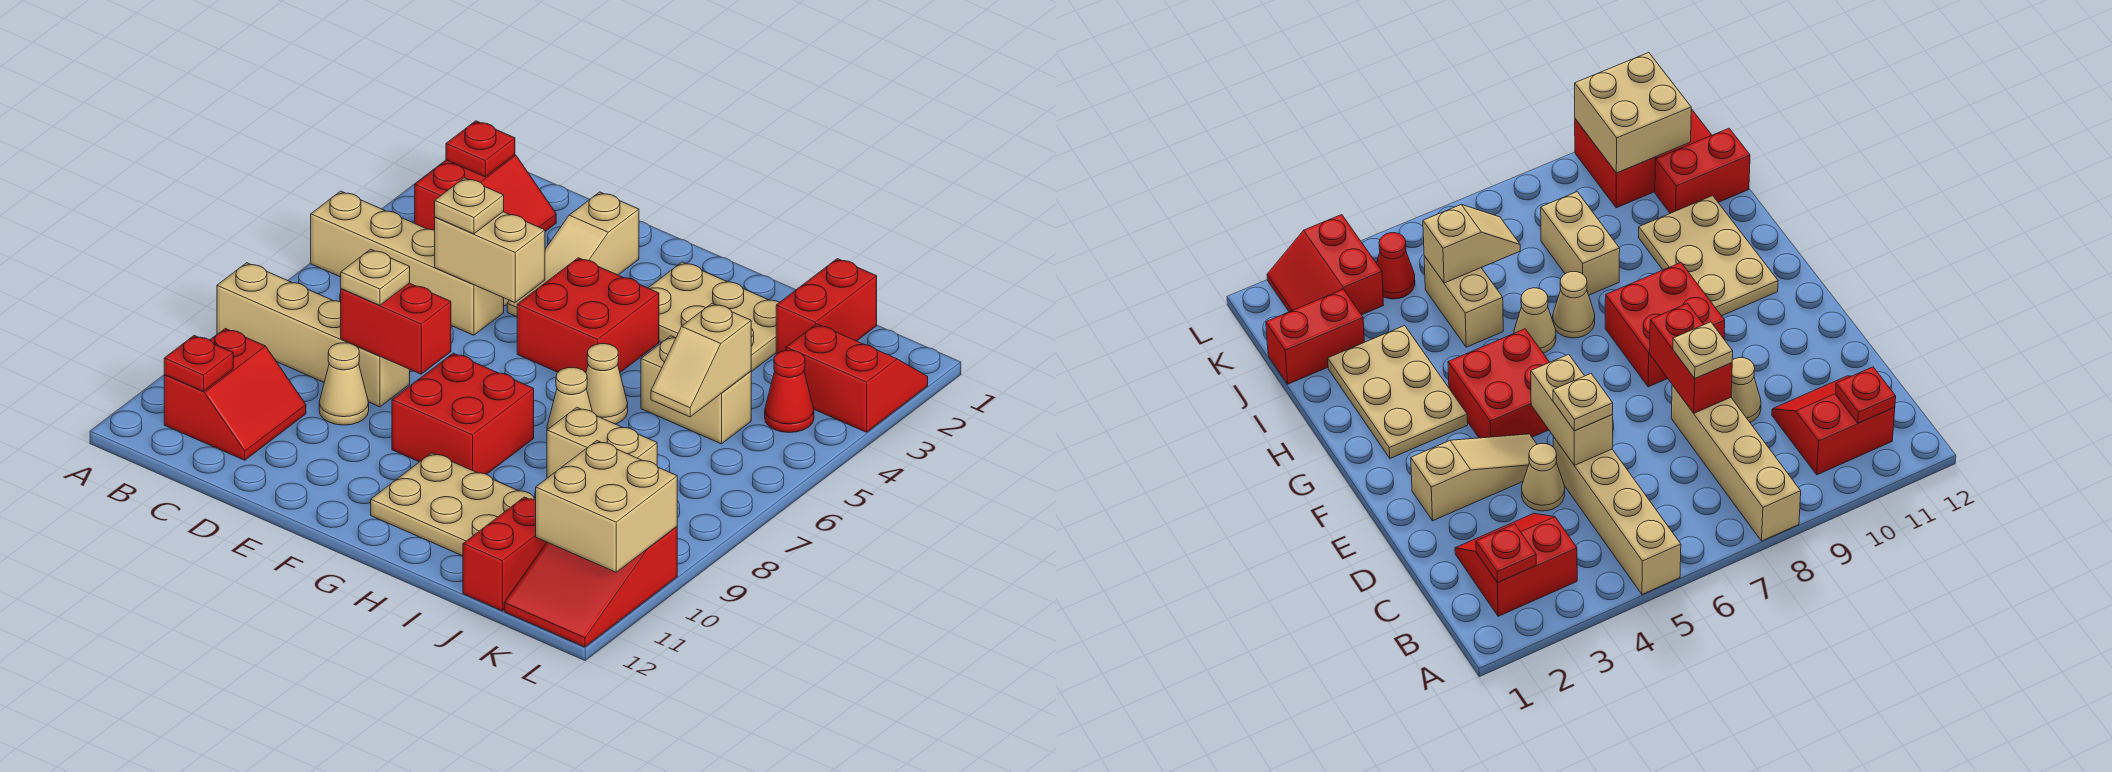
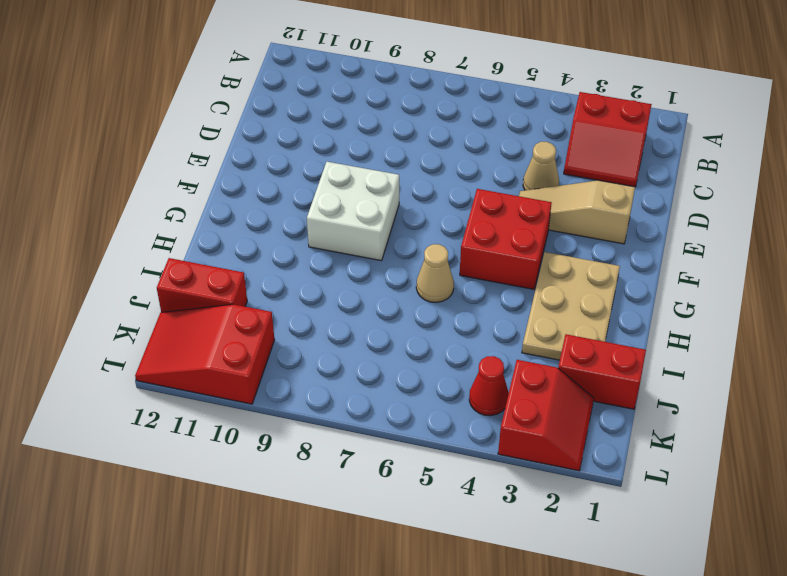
white 2x2 brick [307,162,399,261] -> red 2x2 brick [392,353,534,474]
none -> tan 1x4 brick [311,191,504,335]
none -> tan 1x4 brick [217,263,410,407]
none -> red 2x2 slope [164,329,306,460]

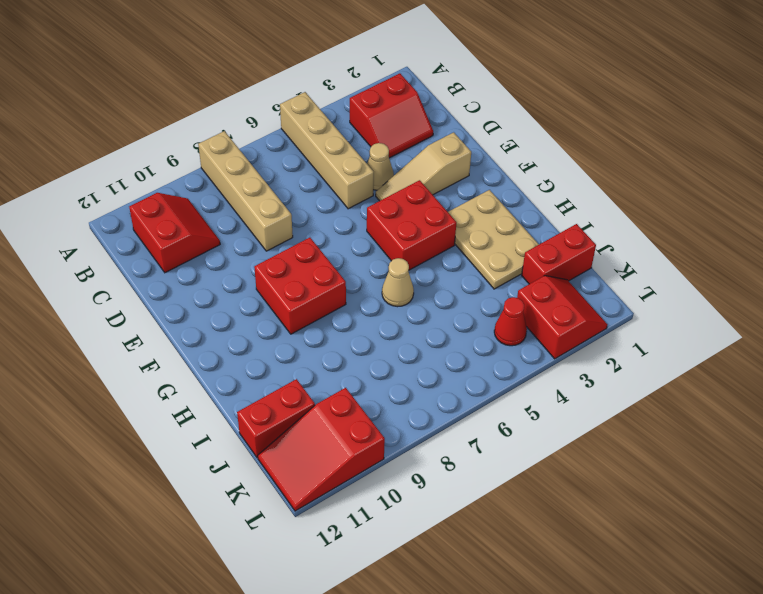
red 2x2 slope [129,193,220,273] -> red 2x2 slope turned to [164,329,306,460]
none -> tan 1x1 cone [319,343,369,425]
none -> tan 2x3 plate [371,453,536,556]
none -> tan 1x1 cone [547,367,592,430]

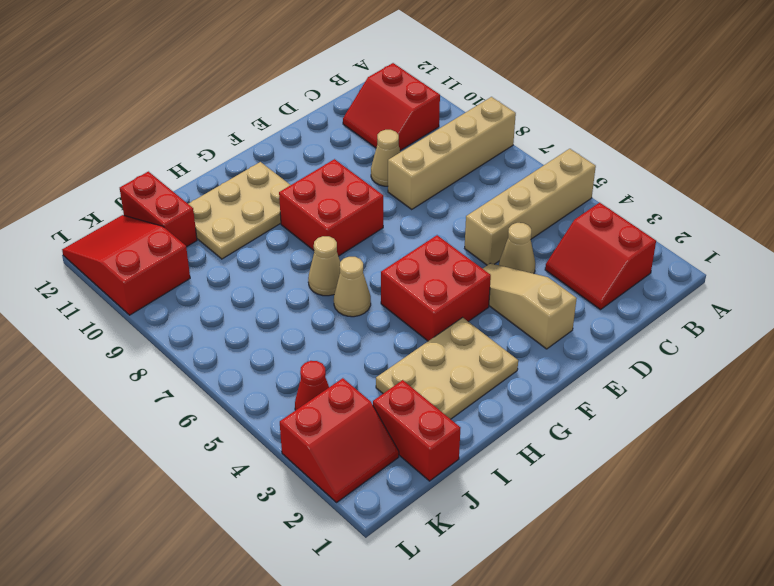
none -> tan 1x2 brick [641,336,751,444]
none -> tan 1x2 brick [547,408,657,478]
none -> red 1x1 plate [446,121,515,177]

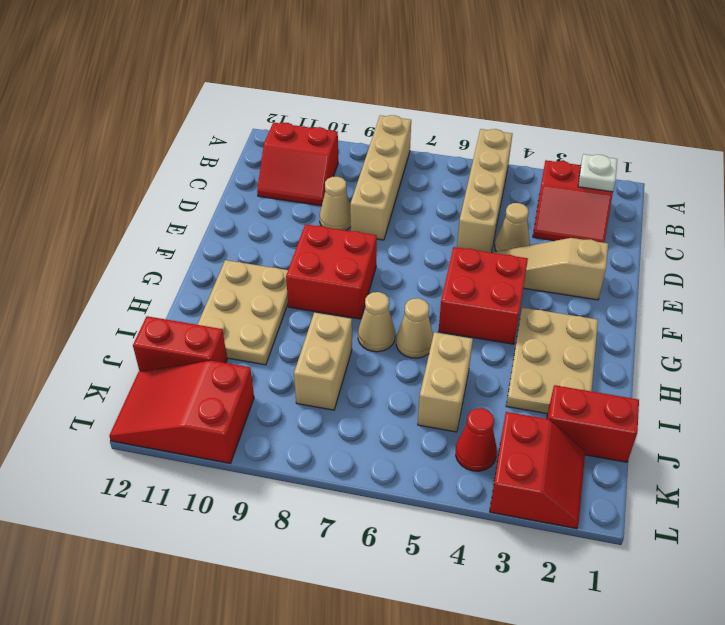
white 1x1 plate [578,154,617,192] -> red 1x1 plate [446,121,515,177]
none -> red 1x1 plate [164,336,233,391]
none -> tan 1x2 brick [435,212,545,303]
none -> red 1x2 brick [341,283,451,374]

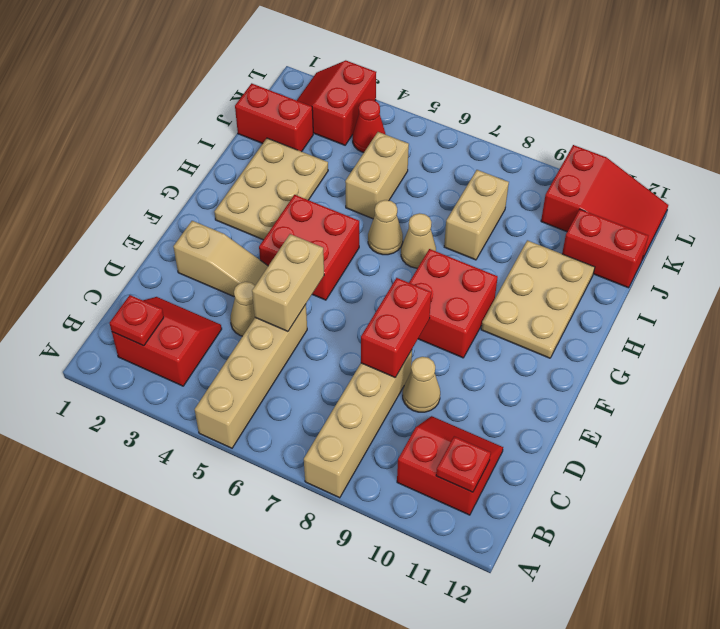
none -> tan 1x2 slope [651,303,751,417]
none -> tan 2x2 brick [536,441,677,572]
none -> tan 1x1 plate [435,178,504,234]

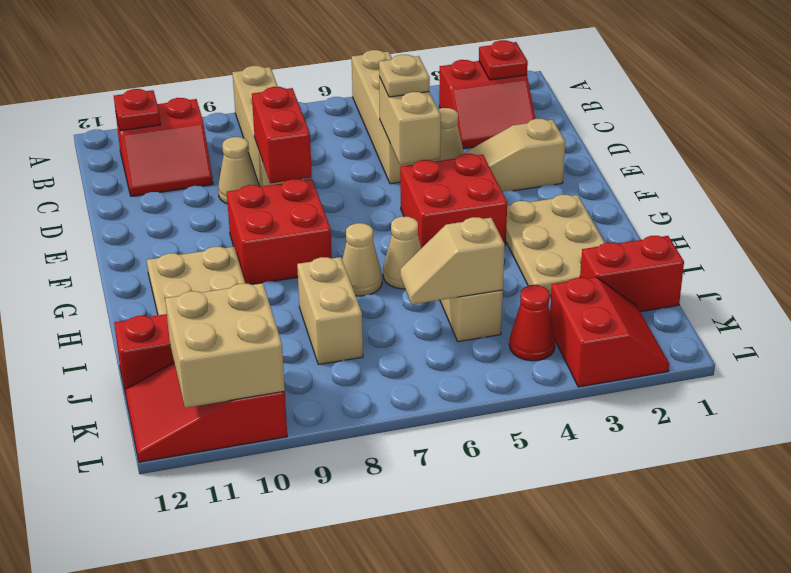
none -> tan 1x1 plate [341,249,410,305]

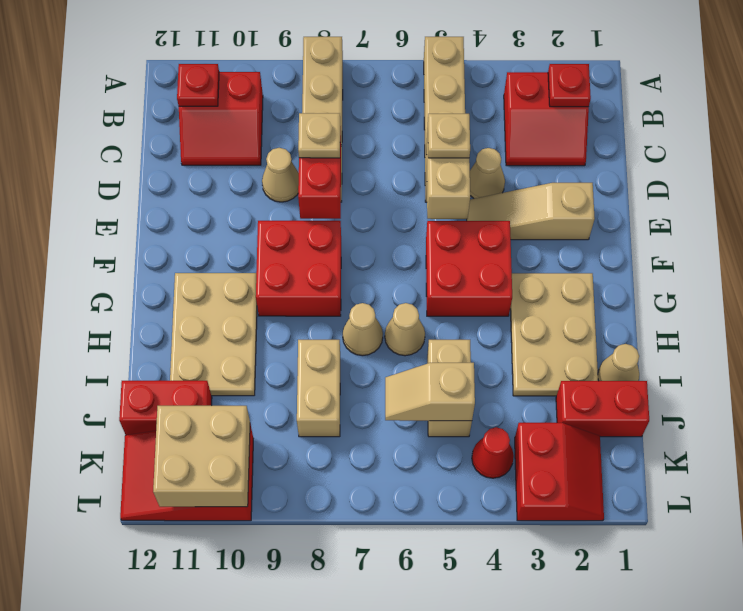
tan 1x1 cone [598,344,639,381] -> none

